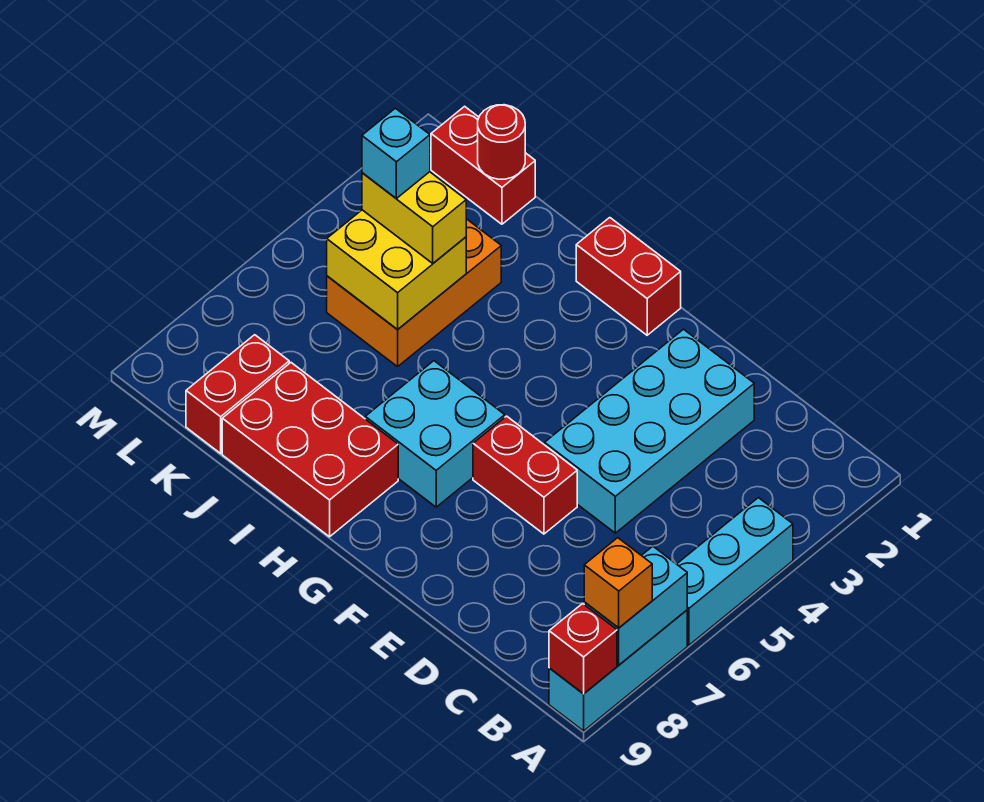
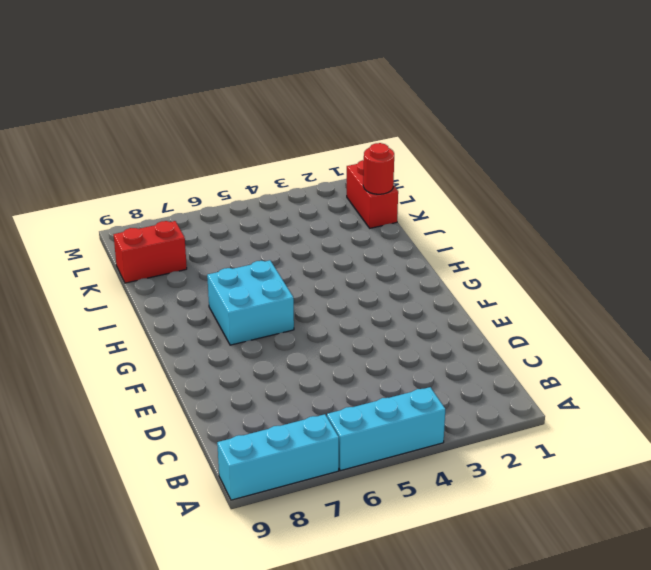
none -> cyan 2x4 brick [545,329,754,533]
none -> red 1x2 brick [473,416,577,534]
none -> red 1x2 brick [576,218,681,335]

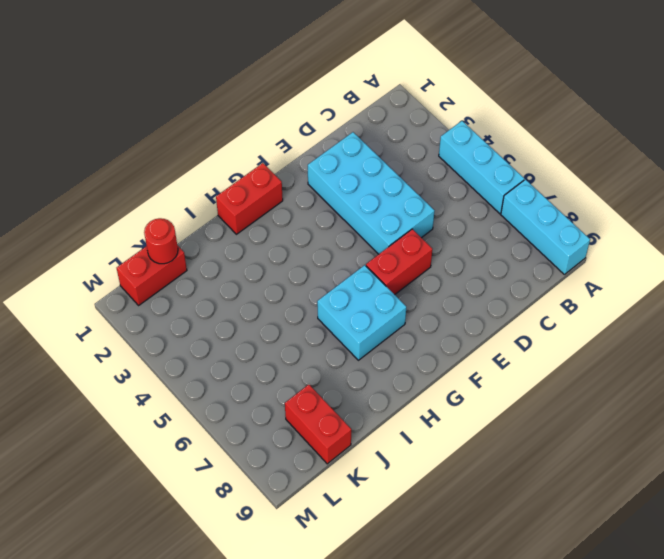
none -> red 2x3 brick [222,363,398,537]
none -> orange 2x3 brick [327,219,501,367]
none -> cyan 1x2 brick [584,546,687,665]

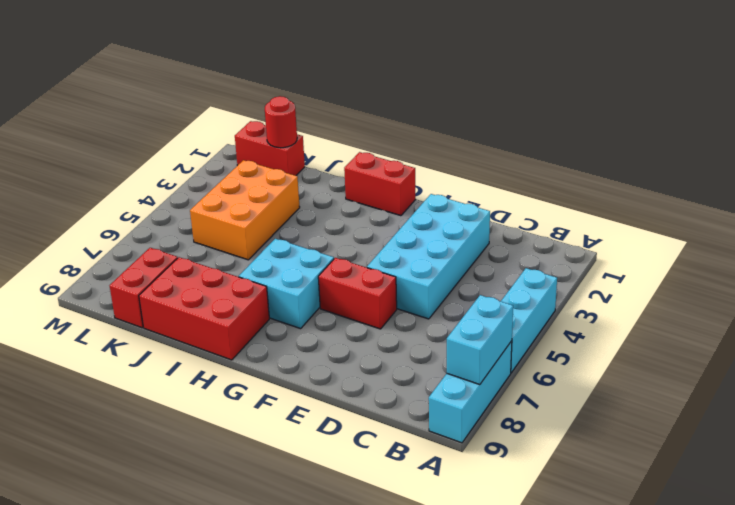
none -> red 1x1 brick [549,603,617,694]
none -> yellow 2x2 brick [327,210,466,329]
none -> orange 1x1 brick [584,538,652,628]

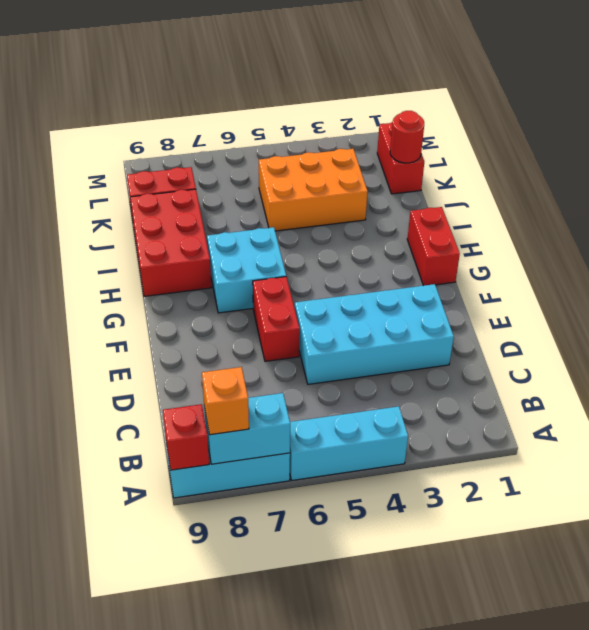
none -> yellow 2x2 brick [327,210,466,329]
none -> yellow 1x2 brick [362,172,466,263]
none -> cyan 1x1 brick [362,108,430,198]

